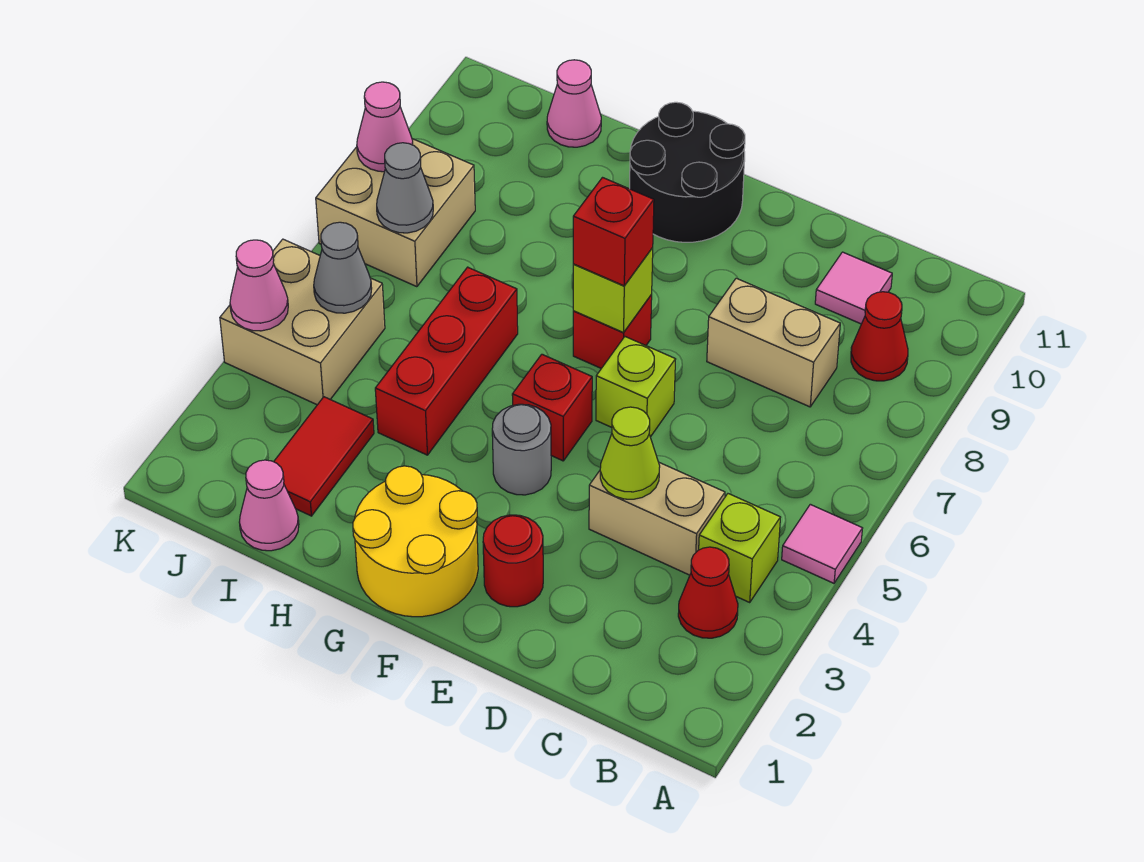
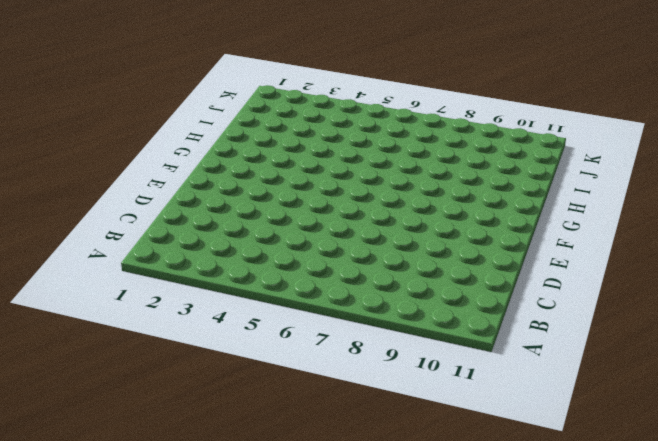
none -> pink 1x1 tile [782,504,863,583]
none -> red 1x1 cone [678,547,738,638]
none -> lime 1x1 brick [699,494,781,602]

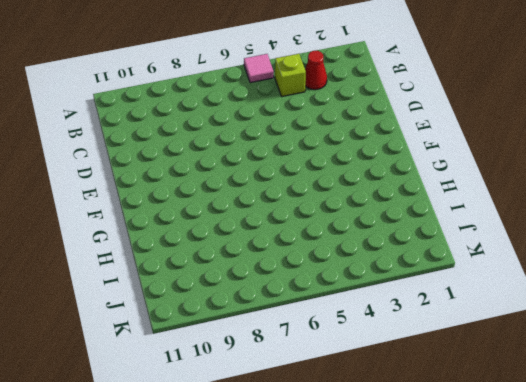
none -> red 1x1 cone [851,292,908,381]
none -> tan 1x2 brick [589,463,725,575]
none -> tan 1x2 brick [707,278,840,407]

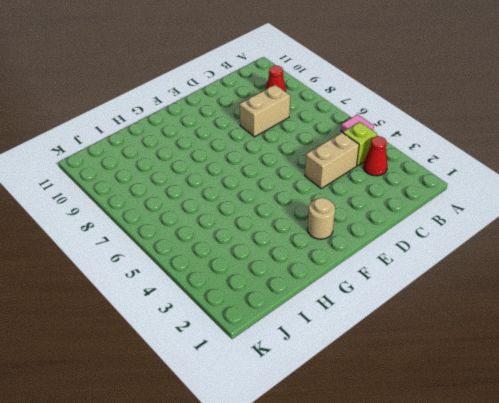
tan 1x1 round brick [307,198,335,239] -> yellow 2x2 round brick [353,466,478,617]
none -> pink 1x1 tile [815,252,892,324]
none -> red 1x1 round brick [483,515,543,607]
none -> lime 1x1 brick [596,337,676,437]

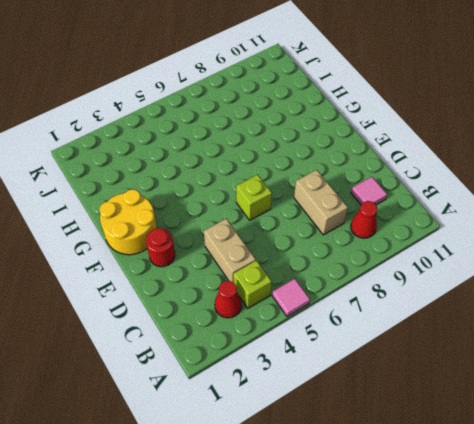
none -> grey 1x1 round brick [492,404,551,495]
none -> red 1x1 brick [512,354,592,461]
none -> red 1x1 brick [573,295,652,368]

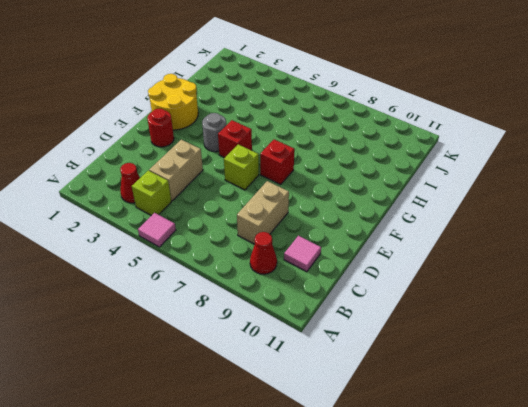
none -> black 2x2 round brick [630,102,745,242]
none -> red 1x3 brick [375,267,518,455]
none -> pink 1x1 cone [239,460,299,551]

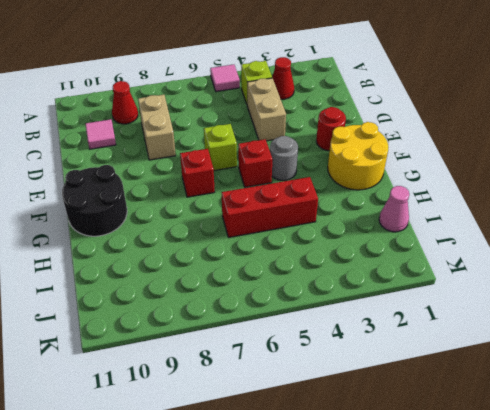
none -> red 1x2 tile [274,397,374,516]
none -> pink 1x1 cone [547,60,601,147]
none -> tan 2x2 brick [220,239,385,405]

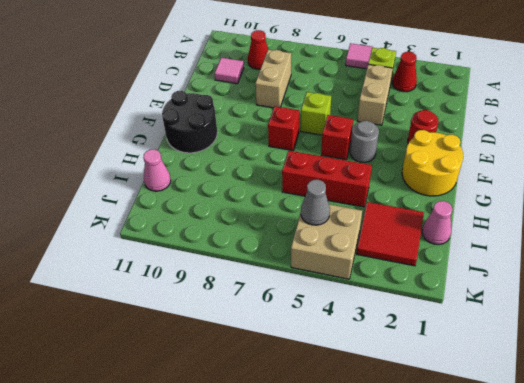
red 2x2 tile [356,202,424,266] -> red 1x2 tile [274,397,374,516]
none -> tan 2x2 brick [316,139,475,287]
none -> lime 1x1 cone [600,407,660,499]
none -> lime 1x1 brick [573,248,653,333]

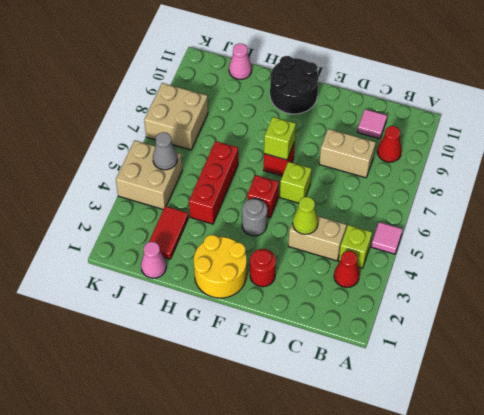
none -> grey 1x1 cone [377,143,433,233]
none -> pink 1x1 cone [230,240,288,331]
none -> pink 1x1 cone [357,82,413,172]

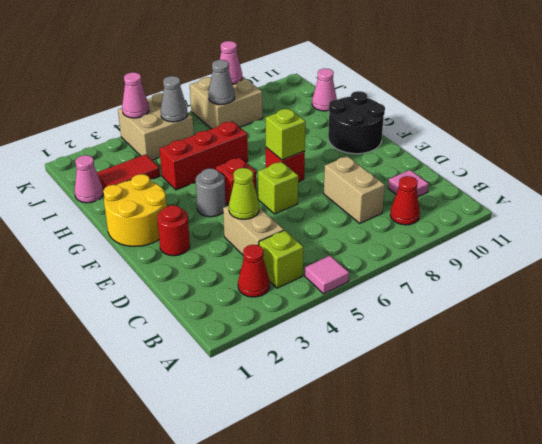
none -> red 1x1 brick [573,178,654,286]

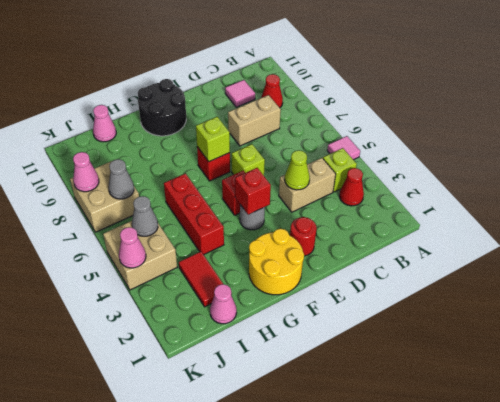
red 1x1 brick [235,168,271,215] -> red 1x1 brick moved to [573,178,654,286]

